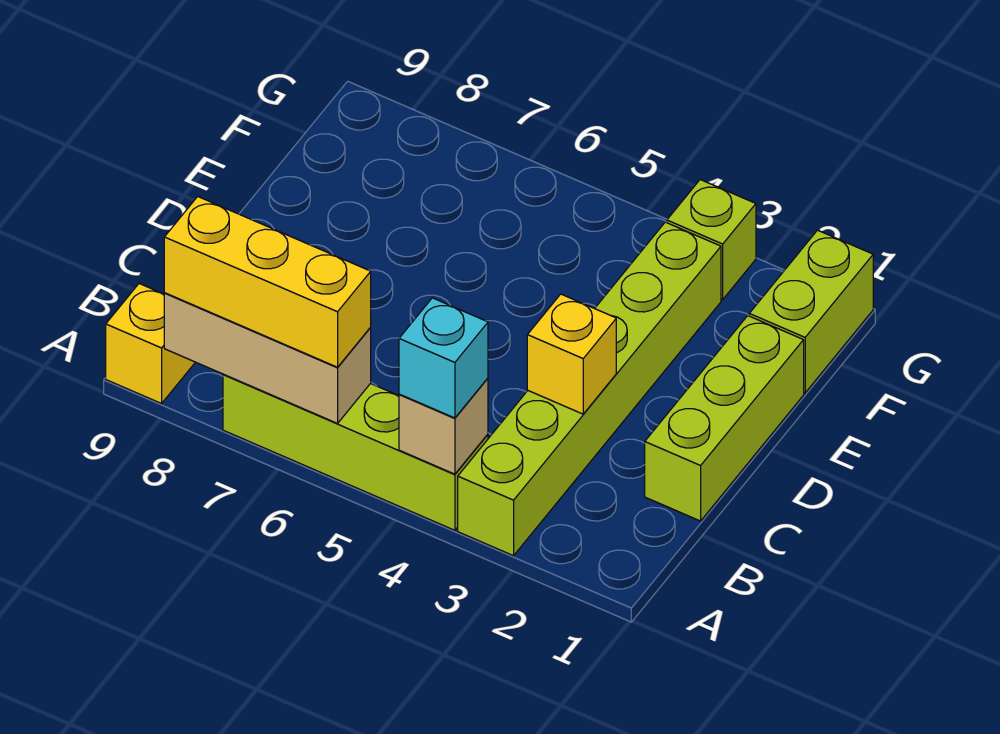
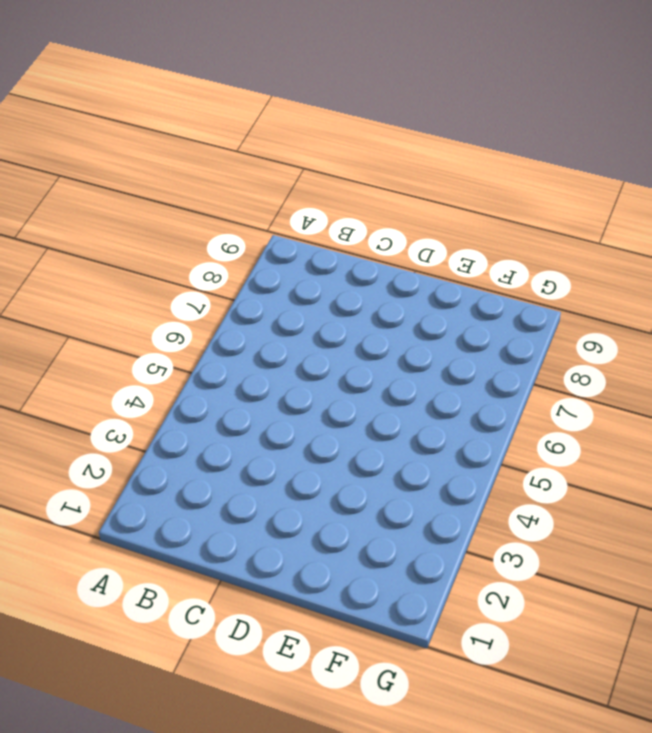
none -> lime 1x6 brick [458,222,721,556]
none -> lime 1x4 brick [223,374,488,530]

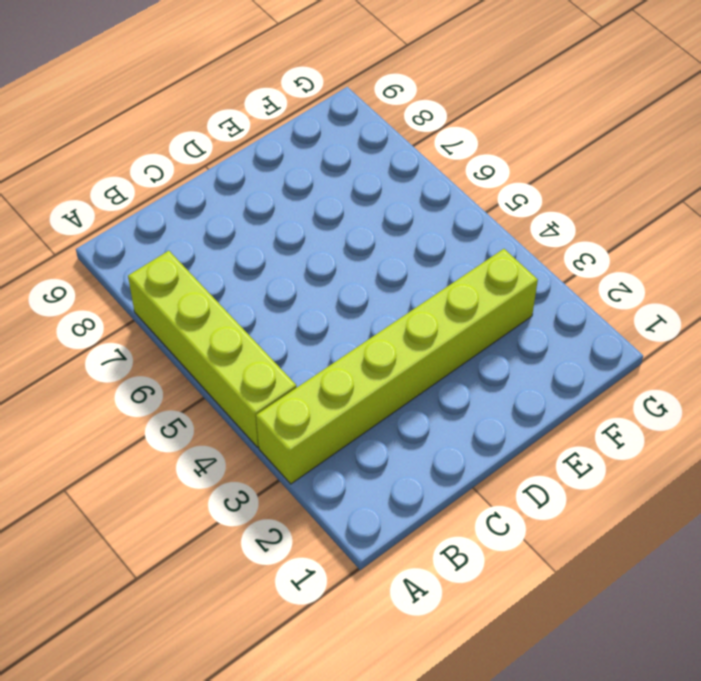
none -> yellow 1x1 brick [106,284,195,404]
none -> lime 1x3 brick [645,316,804,521]

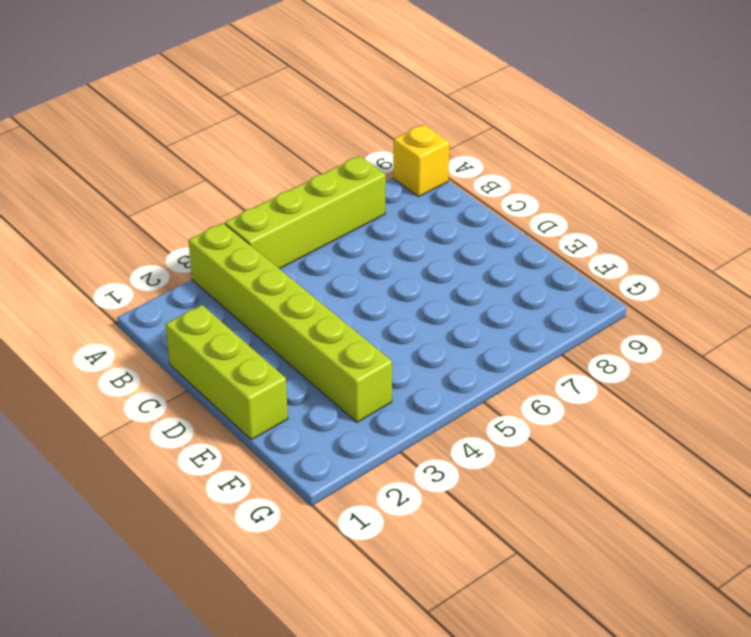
none -> lime 1x2 brick [749,230,873,393]
none -> lime 1x1 brick [667,180,756,300]

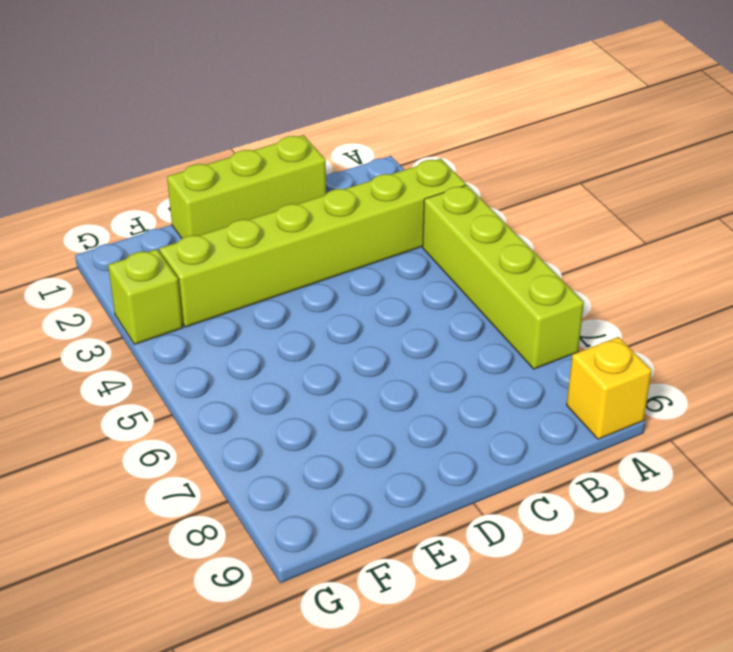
none -> lime 1x2 brick [749,230,873,393]
none -> tan 1x1 brick [399,378,488,474]

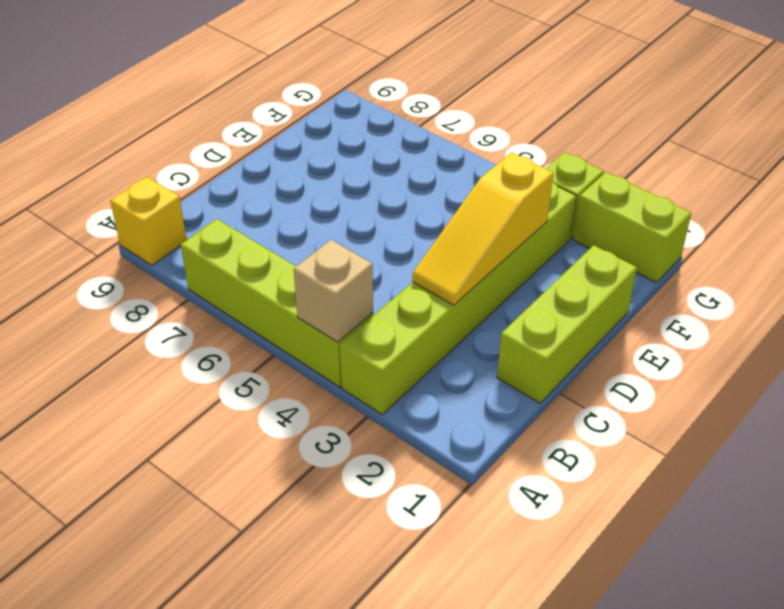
yellow 1x3 slope [412,152,553,305] -> yellow 1x1 brick [527,294,616,414]
lime 1x2 brick [573,172,691,282] -> lime 1x2 brick turned to [749,230,873,393]
none -> tan 1x3 brick [164,293,371,423]
none -> cyan 1x1 brick [399,298,488,418]

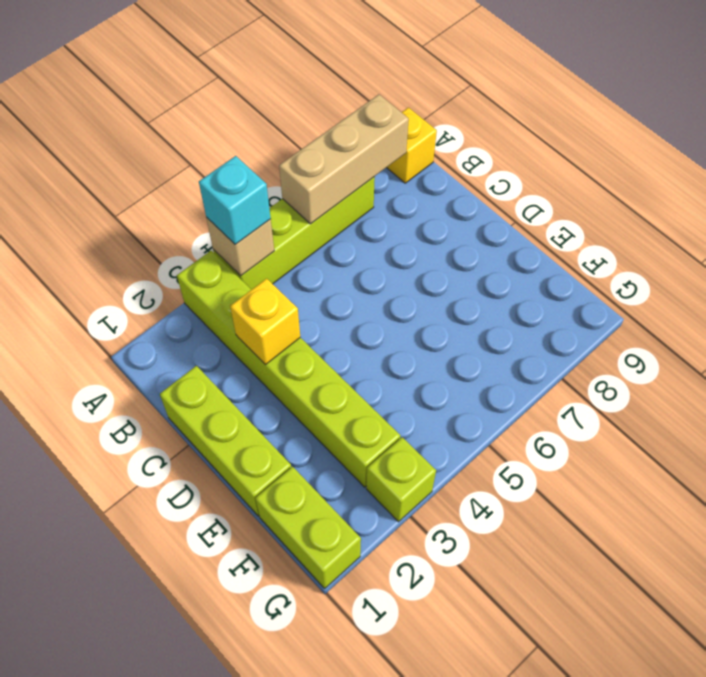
none -> yellow 1x3 brick [164,197,371,367]

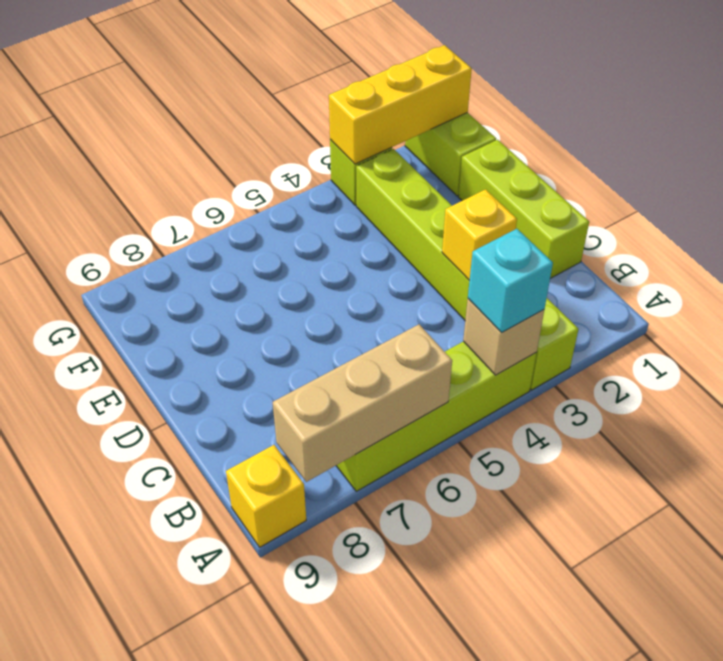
yellow 1x3 brick [329,45,472,164] -> yellow 1x3 brick moved to [164,197,371,367]

